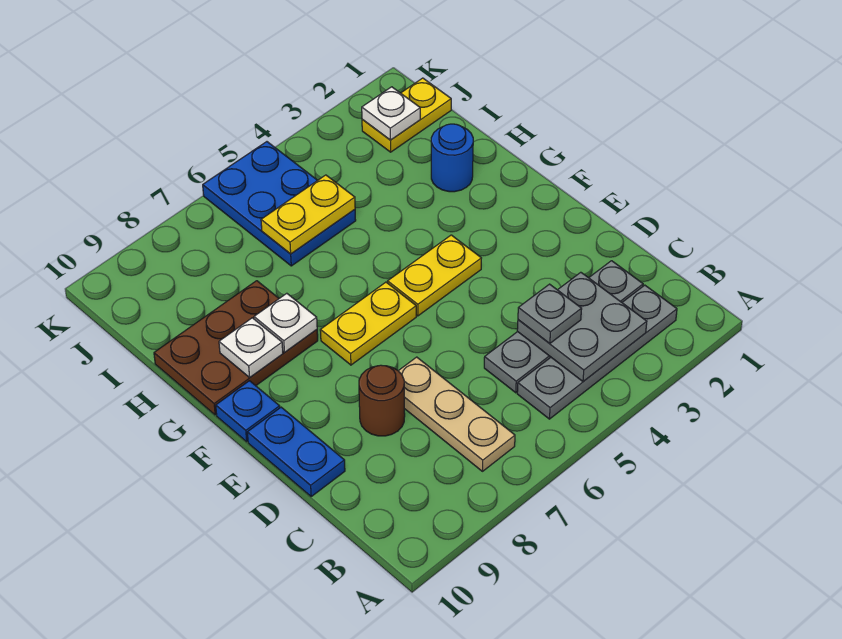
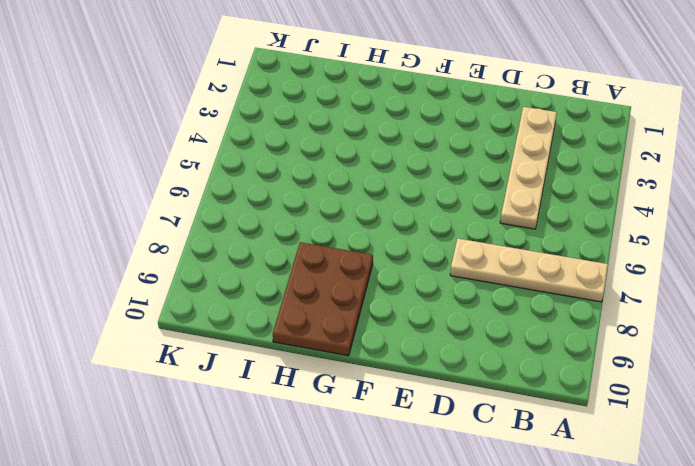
tan 1x4 plate [450,239,608,302] -> tan 1x3 plate [399,357,515,471]
tan 1x4 plate [500,107,557,229] -> grey 1x4 plate [484,261,643,393]
none -> grey 1x4 plate [517,285,677,419]
none -> brown 1x1 round brick [359,365,405,436]
none -> blue 1x2 plate [247,407,345,496]

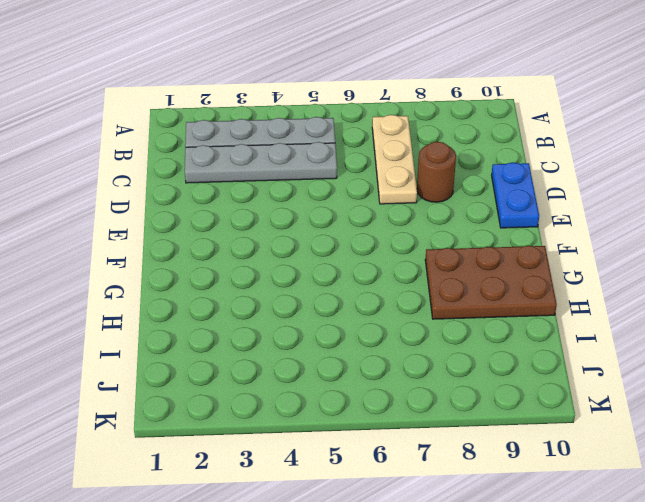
none -> yellow 1x2 plate [388,235,481,316]
none -> yellow 1x2 plate [320,282,416,365]
none -> blue 1x1 plate [216,381,280,442]

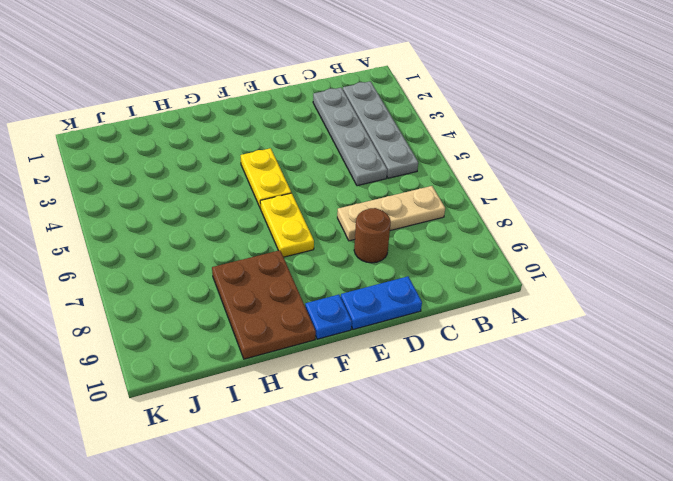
none -> blue 1x1 round brick [431,124,473,192]
none -> blue 2x3 plate [203,142,356,266]
none -> yellow 1x2 plate [362,78,451,152]

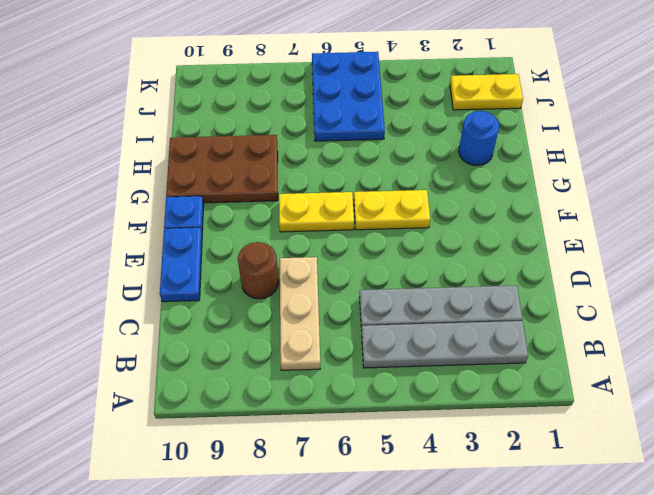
none -> grey 2x2 plate [517,272,647,382]
none -> white 1x1 plate [254,293,317,352]
none -> white 1x1 plate [219,318,283,377]

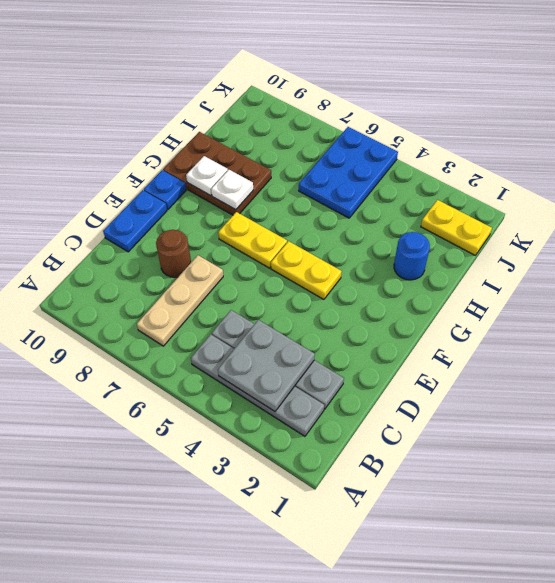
none -> yellow 1x2 plate [261,175,355,254]
none -> white 1x1 plate [362,87,420,140]
none -> grey 1x1 plate [518,284,582,343]

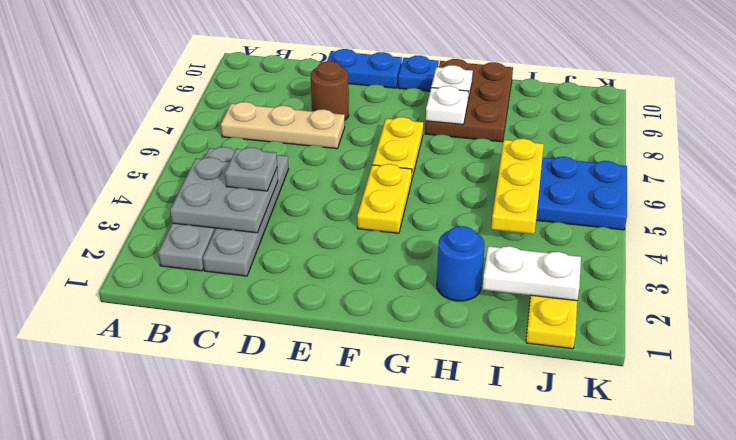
white 1x2 plate [482,246,581,301] -> white 1x1 plate [362,87,420,140]
yellow 1x3 plate [491,139,544,234] -> yellow 1x2 plate [261,175,355,254]

